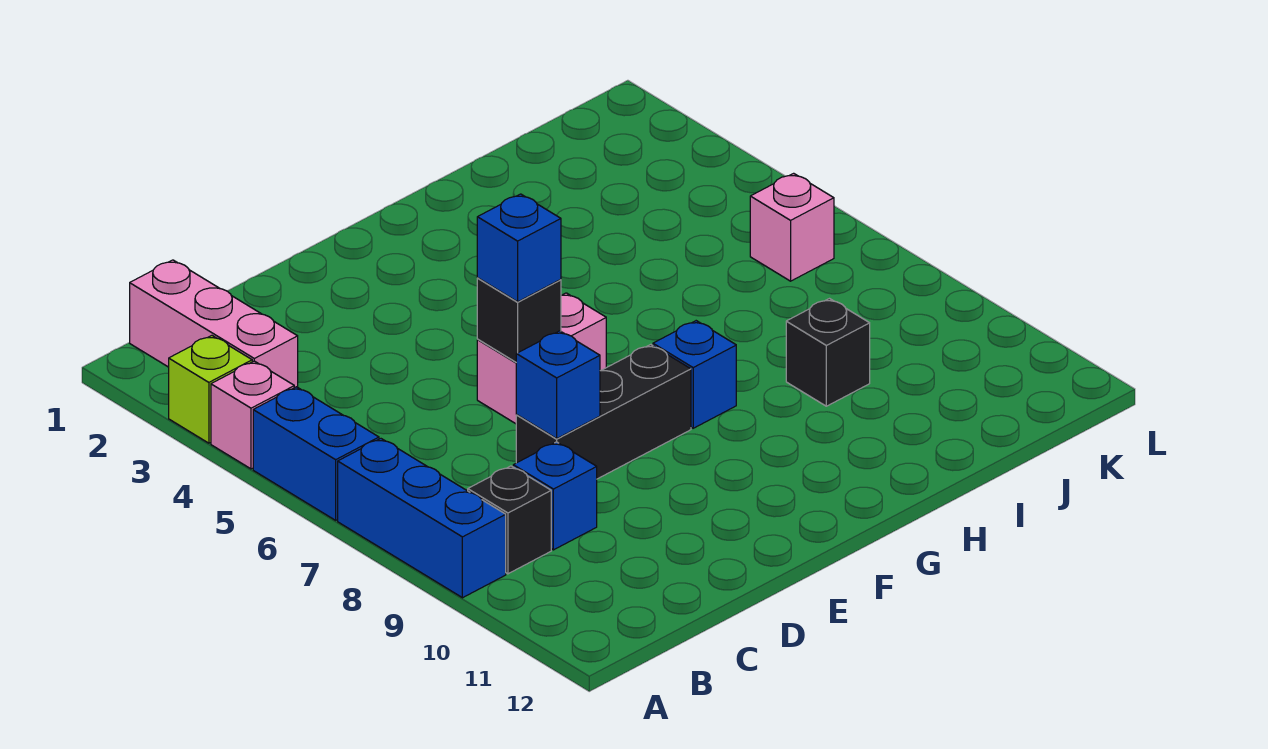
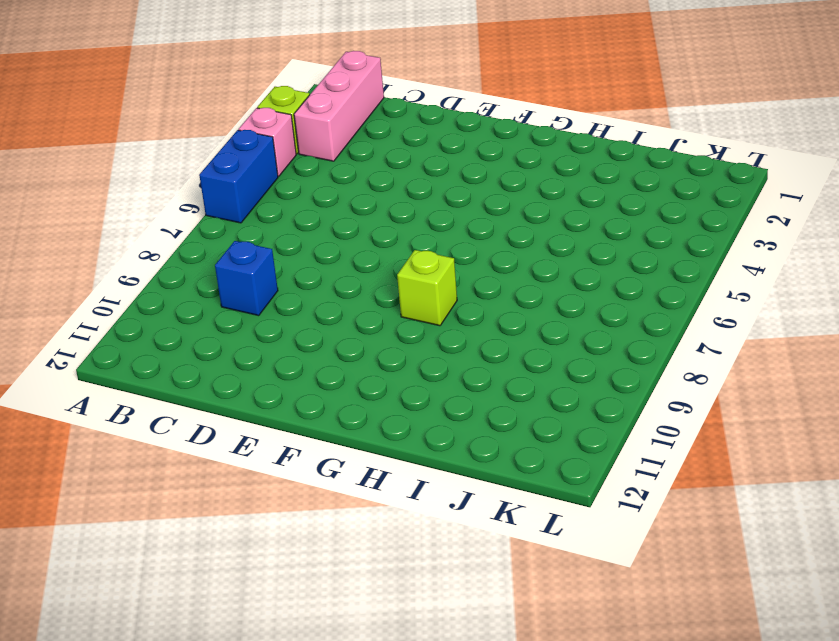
lime 1x1 brick [397,250,457,326] -> blue 1x1 brick [653,321,736,428]
none -> blue 1x3 brick [338,439,506,598]
none -> black 1x1 brick [468,466,551,574]
none -> black 1x3 brick [516,345,691,479]

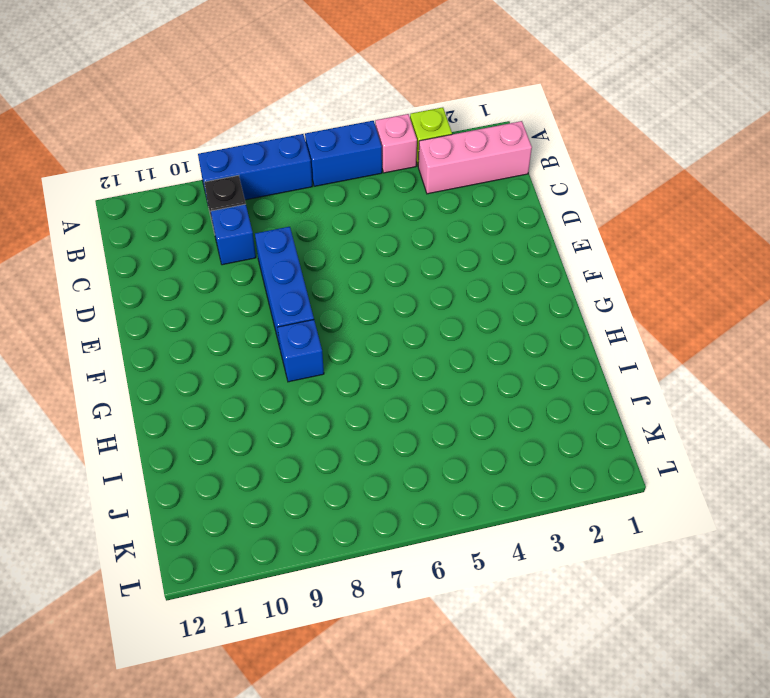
blue 1x3 brick [255,227,314,347] -> black 1x3 brick [516,345,691,479]
none -> pink 1x2 brick [477,293,606,424]
none -> black 1x1 brick [786,299,870,406]
none -> pink 1x1 brick [750,173,834,281]

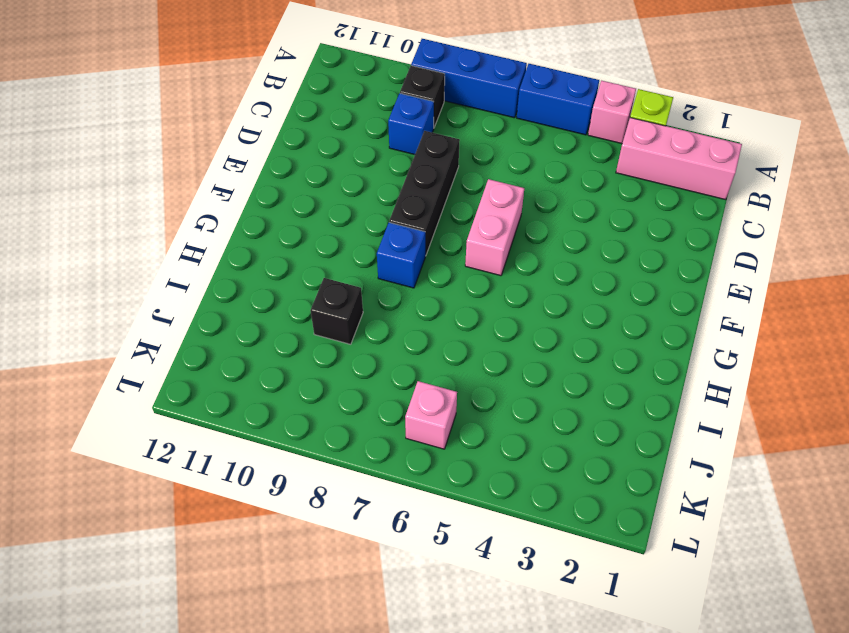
none -> blue 1x1 brick [516,331,600,439]
none -> black 1x1 brick [477,278,561,362]
none -> blue 1x1 brick [477,194,561,302]

